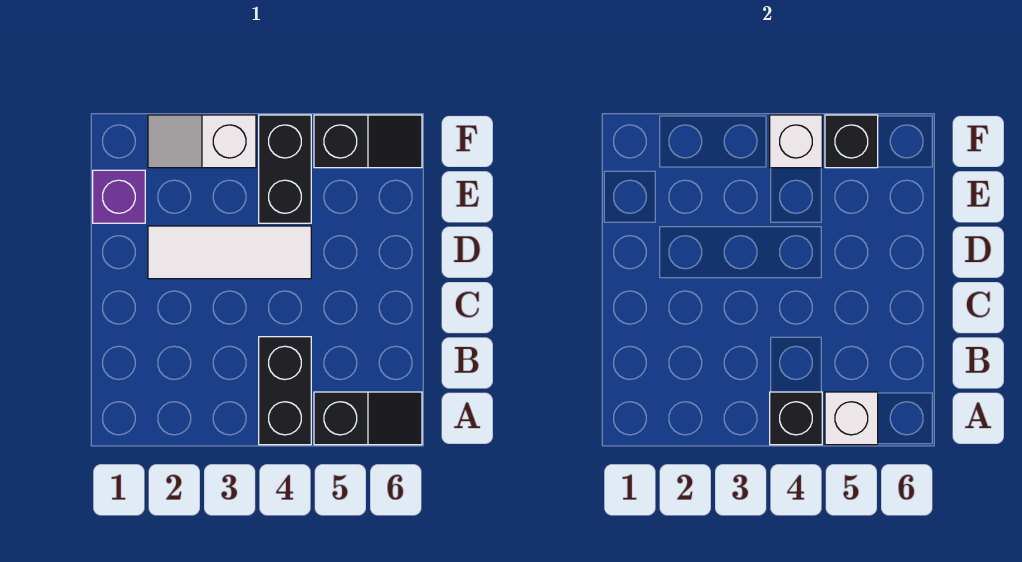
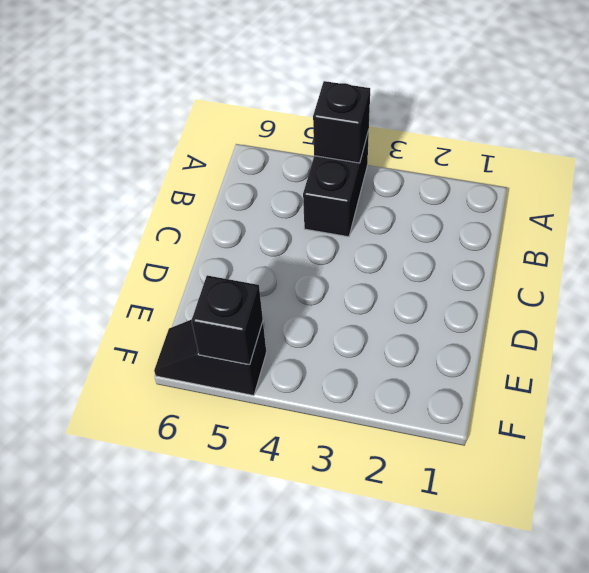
none -> black 1x2 slope [314,392,422,445]
none -> white 1x3 tile [148,226,311,279]

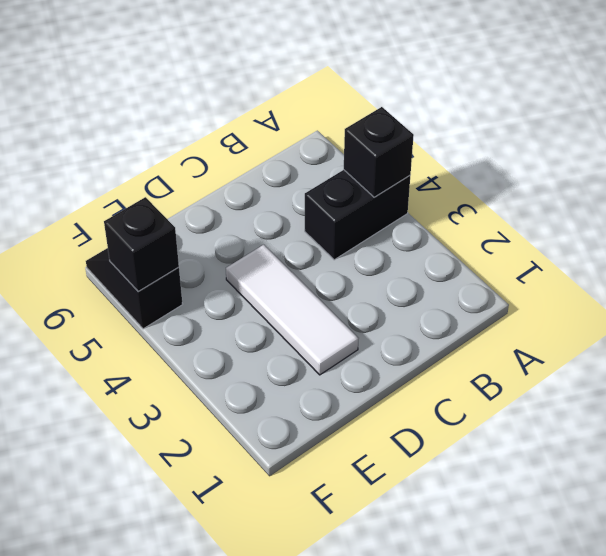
none -> black 1x2 slope [314,392,422,445]
none -> purple 1x1 brick [93,170,145,223]

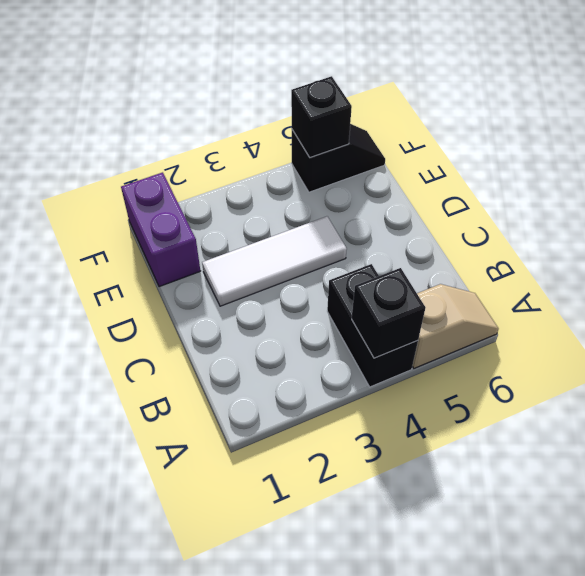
tan 1x2 slope [412,284,498,368] -> black 1x2 slope [314,392,422,445]
purple 1x2 brick [121,172,200,287] -> purple 1x1 brick [93,170,145,223]
none -> black 1x2 brick [259,115,311,223]
none -> white 1x2 slope [148,115,256,168]

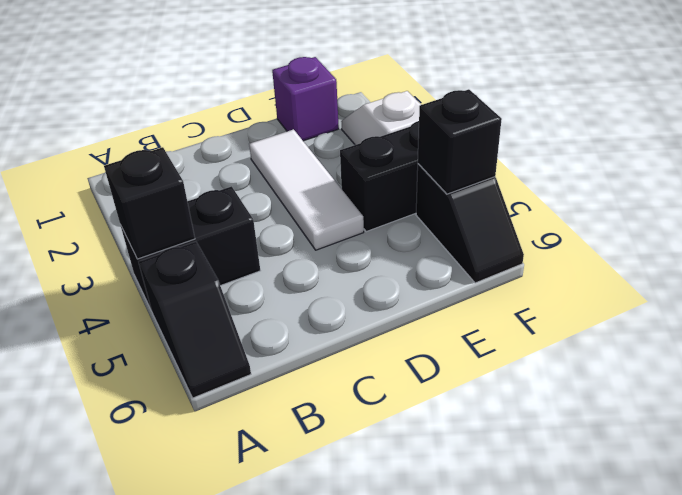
none -> white 1x1 brick [825,392,878,445]
none -> white 1x1 brick [770,115,822,168]

